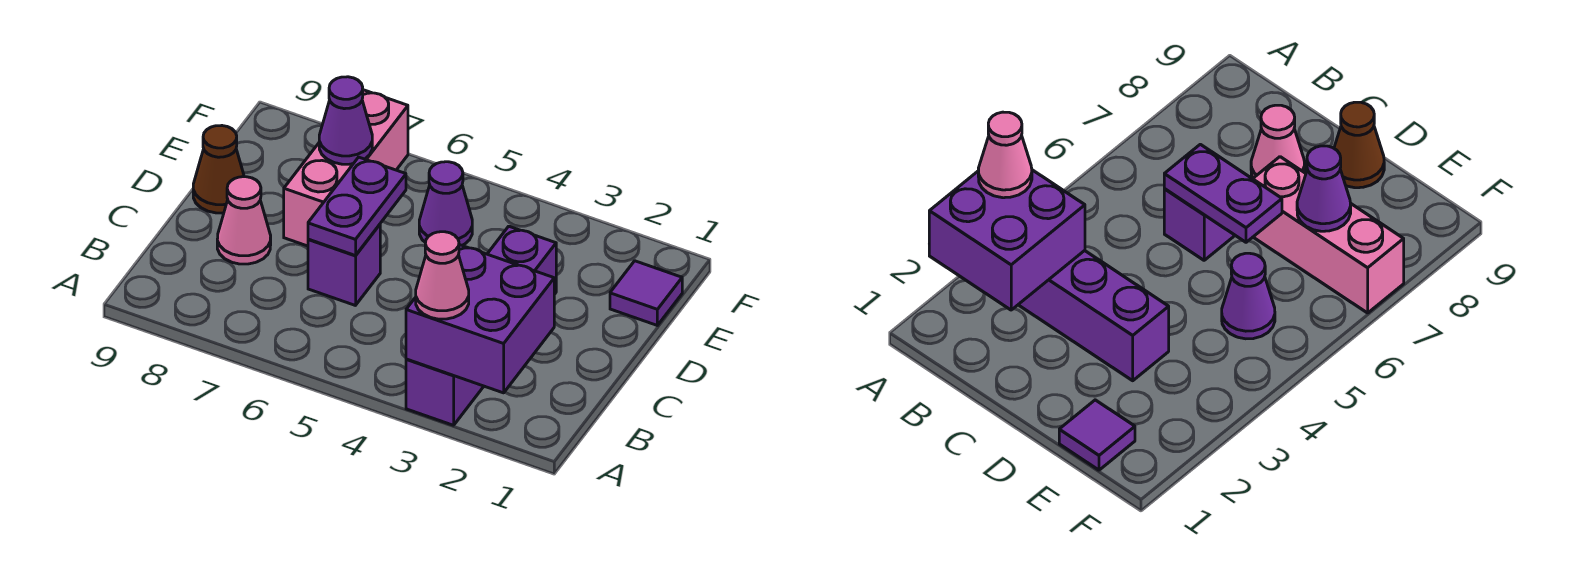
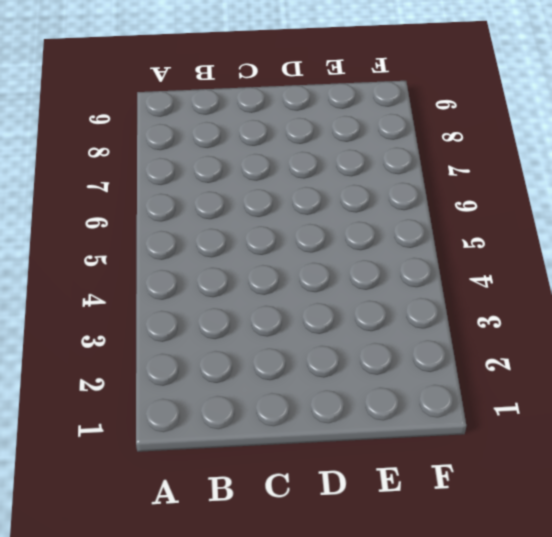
none -> purple 1x4 brick [406,226,556,425]
none -> purple 1x1 brick [308,224,380,306]

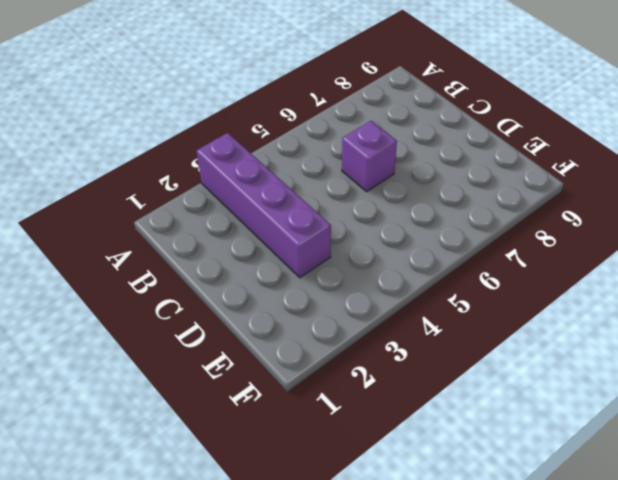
none -> pink 1x1 cone [217,177,271,264]
none -> pink 1x3 brick [284,90,408,246]

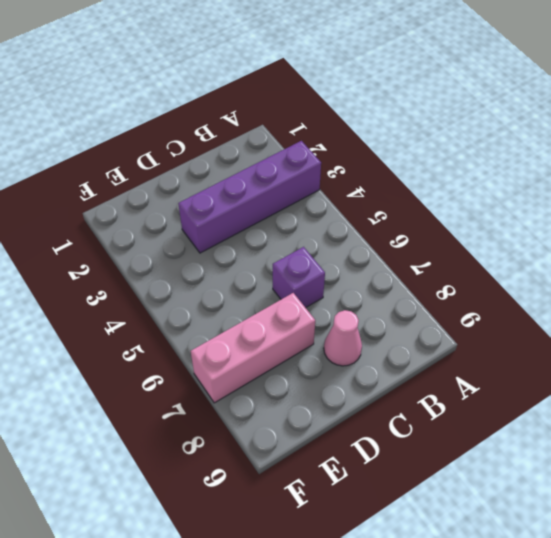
none -> brown 1x1 cone [193,126,244,213]
none -> purple 1x1 tile [610,261,682,325]

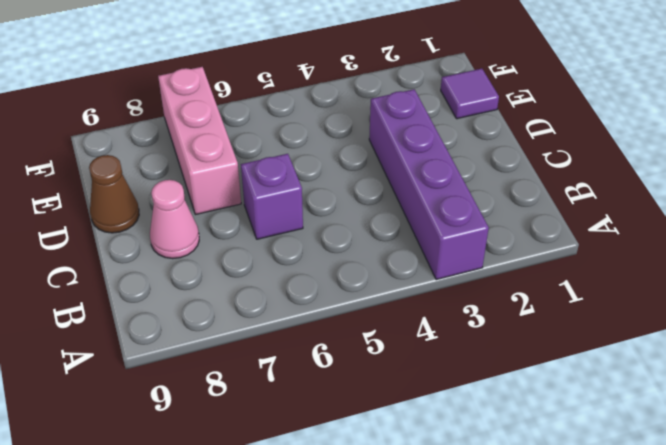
none -> purple 1x1 cone [419,162,472,245]
none -> purple 2x2 brick [406,245,554,393]

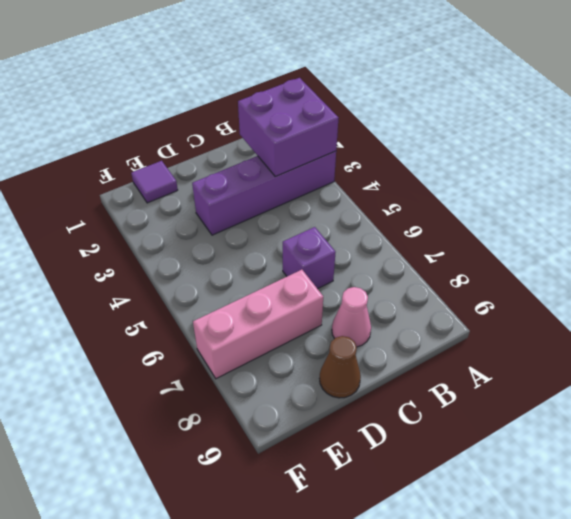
none -> purple 1x1 cone [419,162,472,245]
none -> purple 1x2 plate [308,157,406,256]

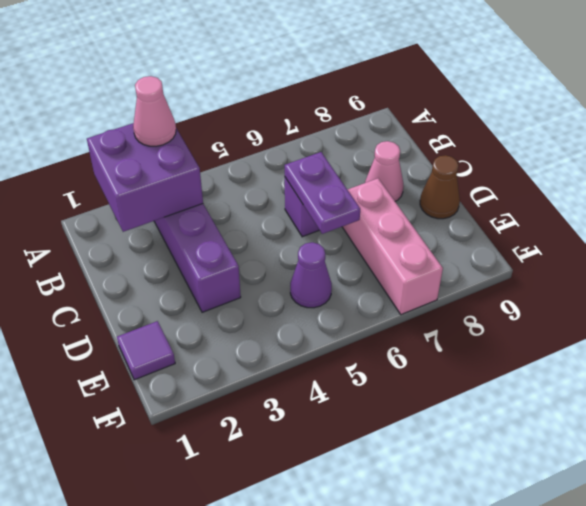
none -> purple 1x1 cone [319,77,372,164]

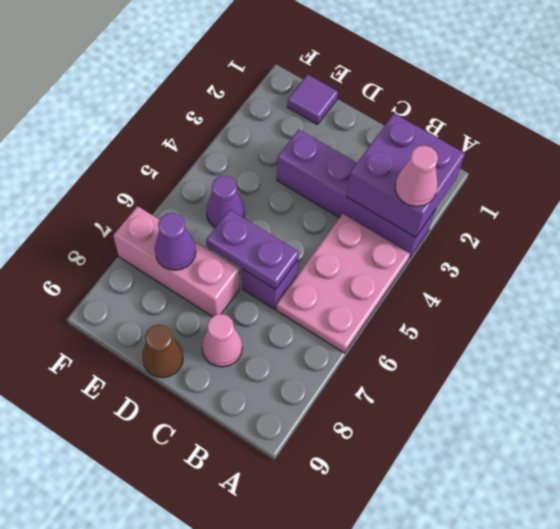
pink 2x3 plate [276,214,410,353] -> none

